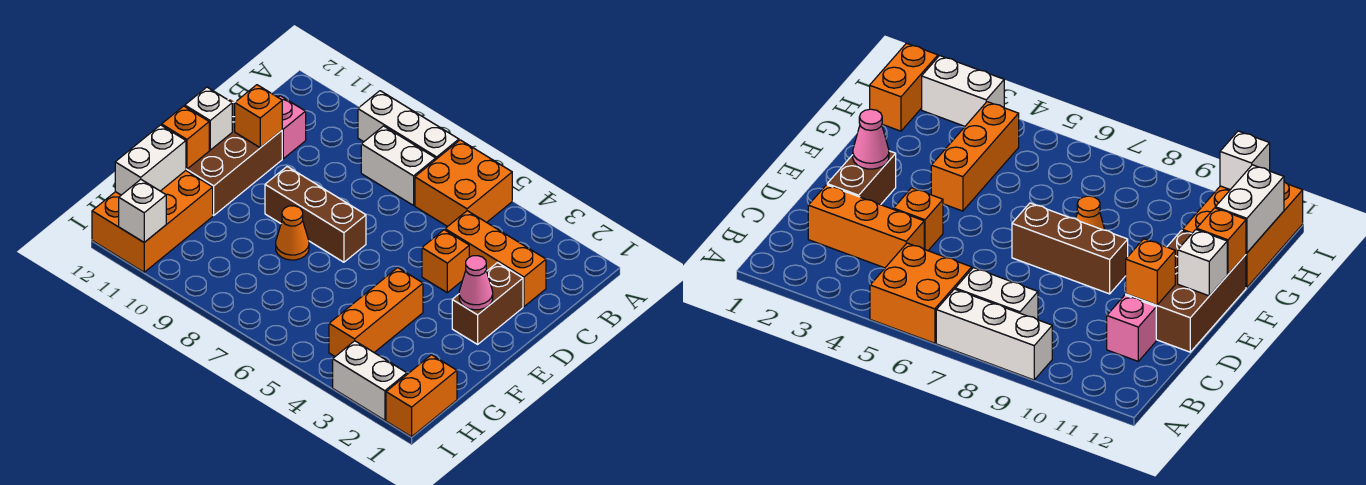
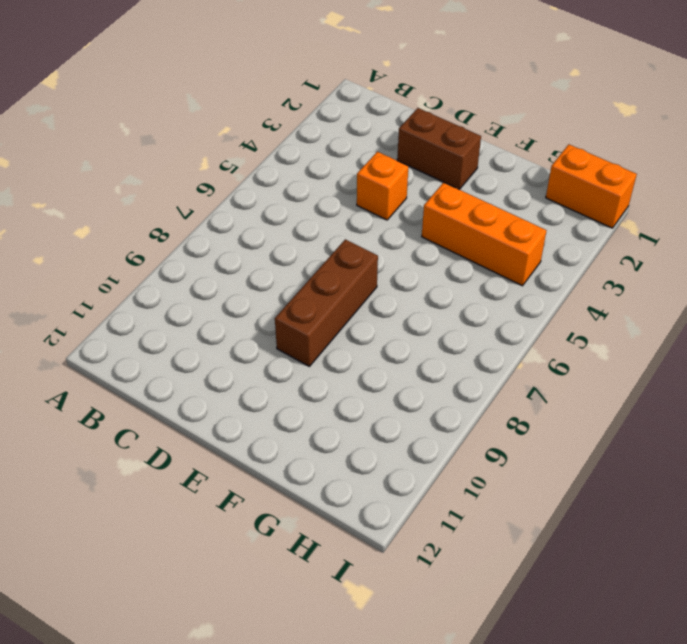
none -> orange 2x2 brick [415,140,512,227]
none -> white 1x3 brick [358,91,459,159]
none -> white 1x2 brick [361,126,436,205]

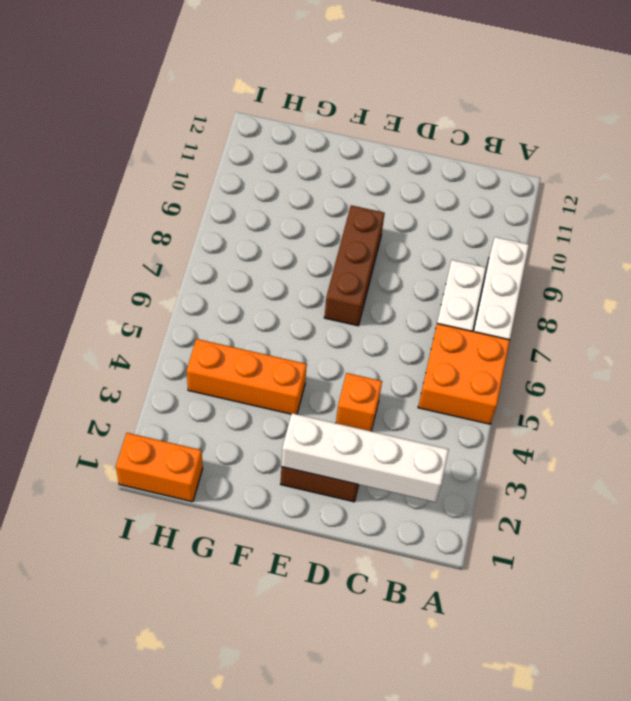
white 1x4 brick [281,413,449,502] -> pink 1x1 cone [459,256,493,310]
none -> orange 1x3 brick [445,211,546,307]
none -> pink 1x1 brick [278,96,306,159]
none -> brown 2x3 brick [186,98,282,215]

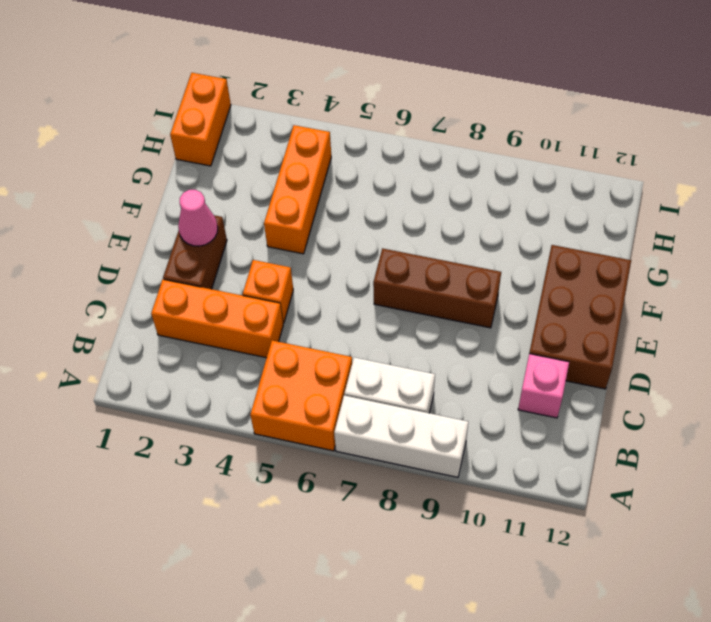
none -> orange 1x1 cone [276,206,309,260]
none -> orange 2x3 brick [92,171,213,272]
none -> white 1x2 brick [333,341,407,420]

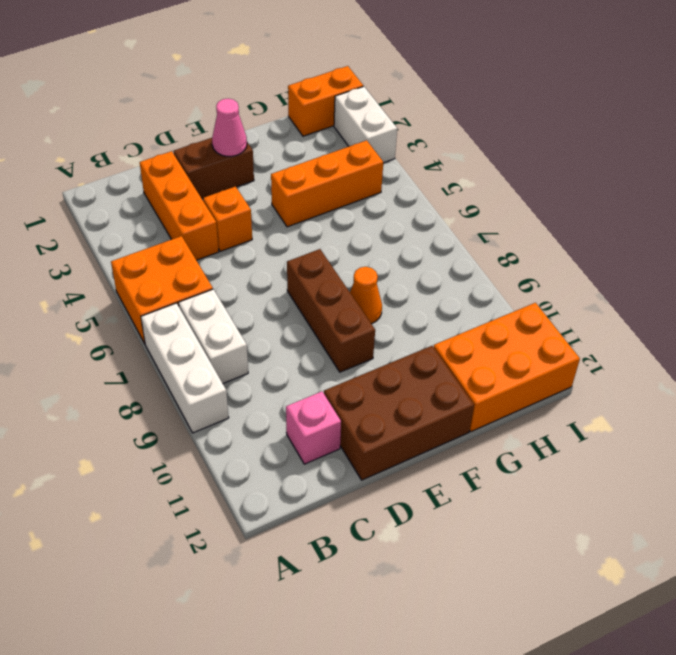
none -> orange 1x1 brick [235,85,282,148]
none -> white 1x1 brick [185,87,232,150]
none -> orange 1x1 brick [162,106,209,169]

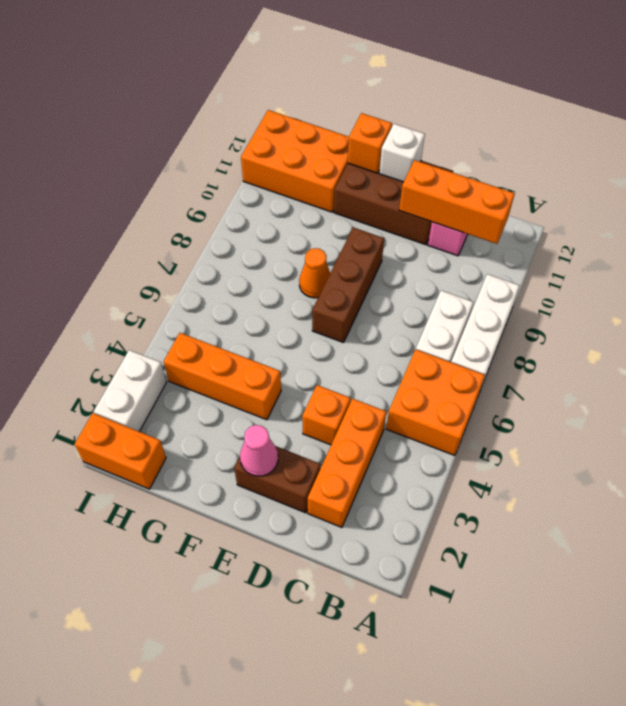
orange 1x3 brick [399,160,515,244] -> orange 1x1 brick [235,85,282,148]
none -> white 1x2 brick [115,125,186,195]
none -> white 1x1 brick [119,180,166,242]

